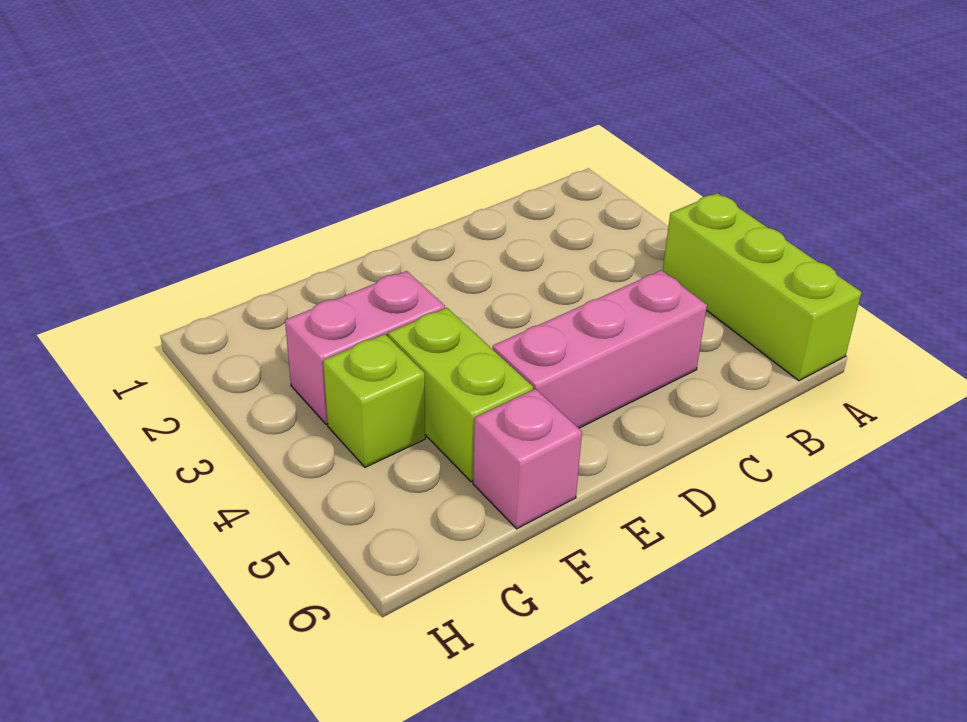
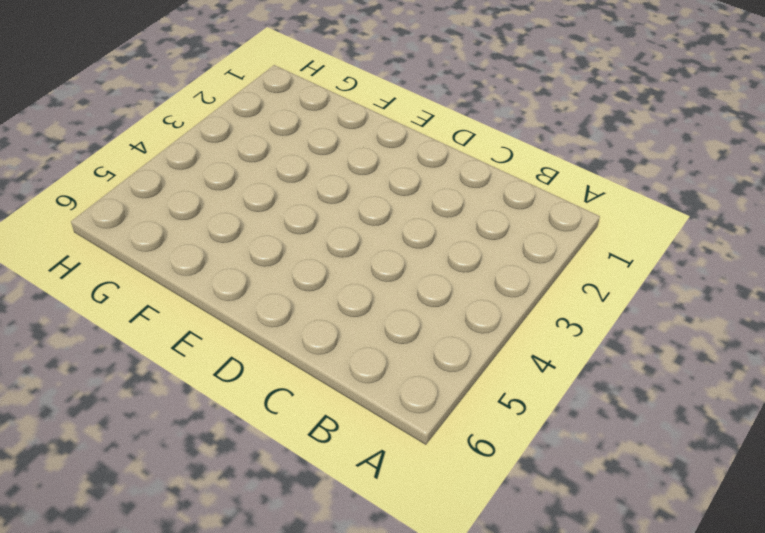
none -> lime 1x3 brick [663,193,862,381]
none -> pink 1x3 brick [493,270,707,428]

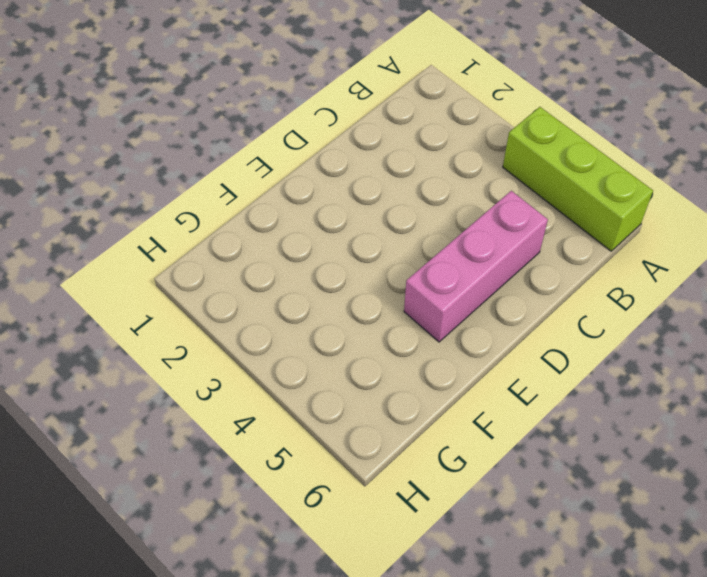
none -> pink 1x2 brick [285,271,445,424]
none -> lime 1x2 brick [388,308,533,482]

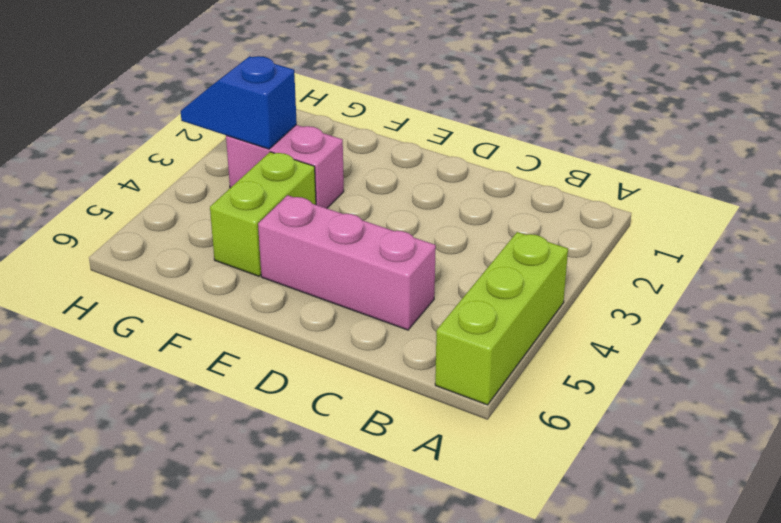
blue 1x2 slope [181,56,297,149] -> none
none -> pink 1x1 brick [473,389,582,529]
none -> lime 1x1 brick [323,334,425,467]

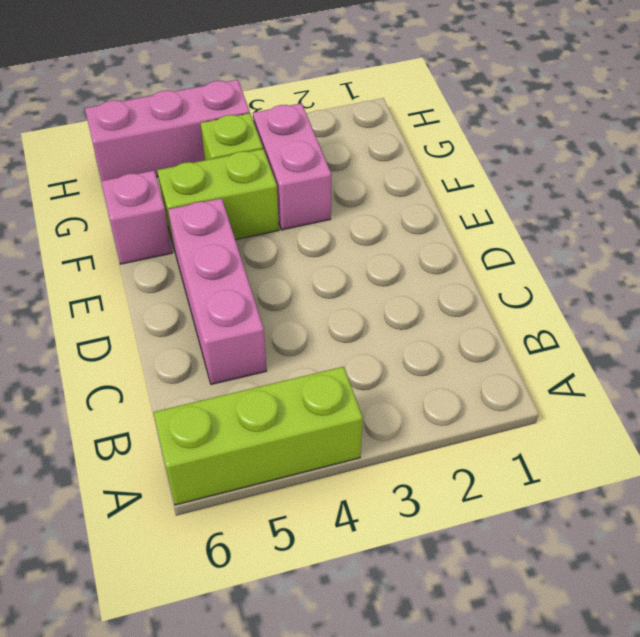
pink 1x3 brick [85,80,250,181] -> none

